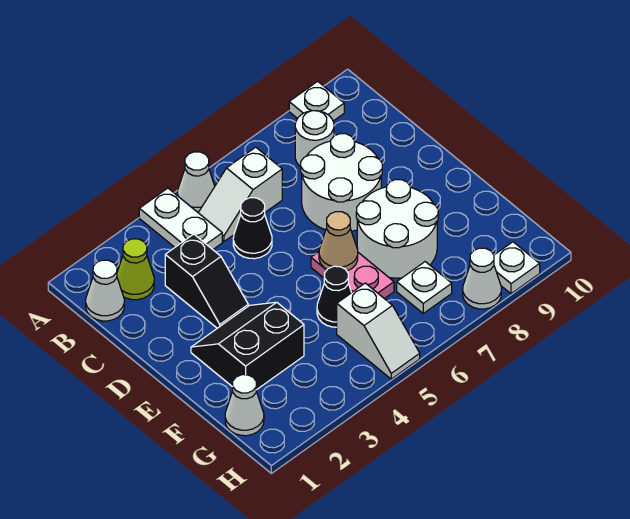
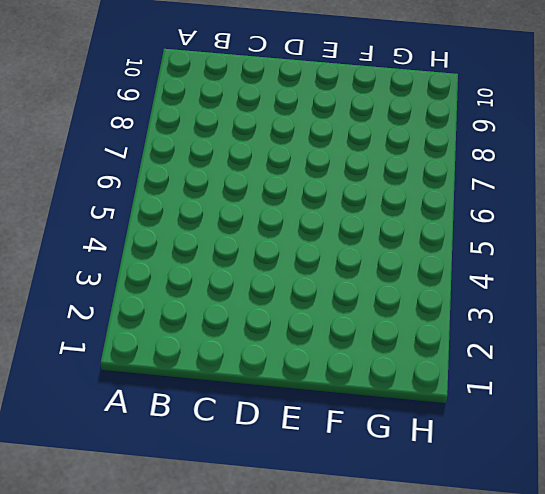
none -> white 1x2 plate [139,188,222,249]
none -> white 1x1 cone [178,152,215,212]
none -> white 1x1 plate [289,81,344,121]

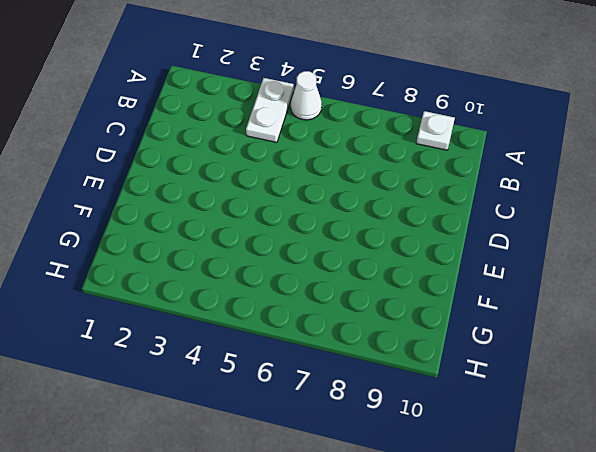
none -> white 1x1 cone [86,260,124,321]
none -> lime 1x1 cone [117,239,154,300]
none -> white 1x2 slope [198,147,282,242]

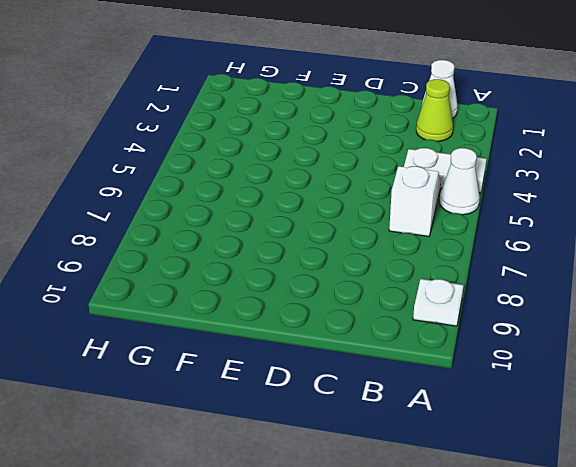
none -> white 1x1 round brick [295,111,334,167]
none -> black 1x2 slope [165,234,248,328]
none -> black 1x1 cone [233,198,272,259]

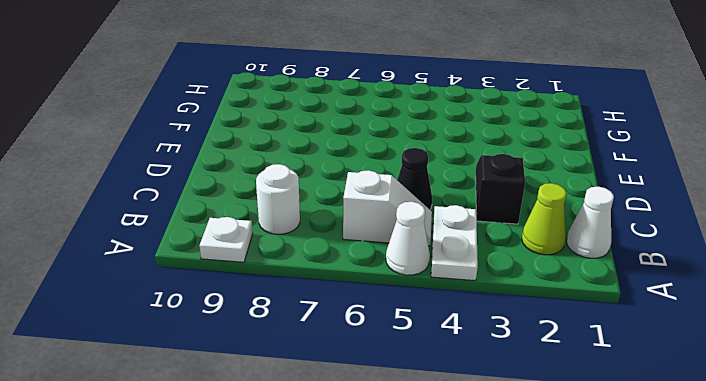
none -> white 2x2 round brick [301,134,382,231]
none -> black 2x2 slope [191,302,304,390]
none -> pink 1x2 plate [311,252,394,299]

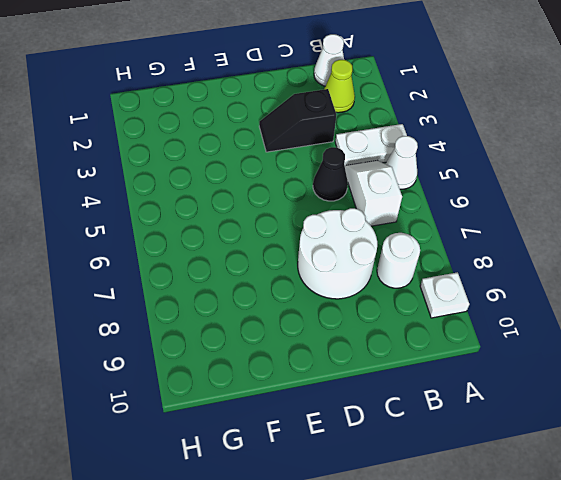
none -> black 2x2 slope [191,302,304,390]
none -> pink 1x2 plate [311,252,394,299]
none -> white 2x2 round brick [356,179,438,278]

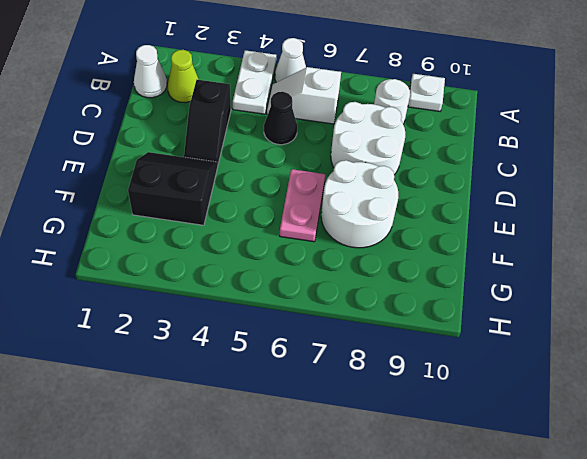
none -> black 1x1 cone [317,266,352,327]
none -> white 1x1 cone [225,375,264,436]
none -> white 1x2 slope [337,283,420,379]

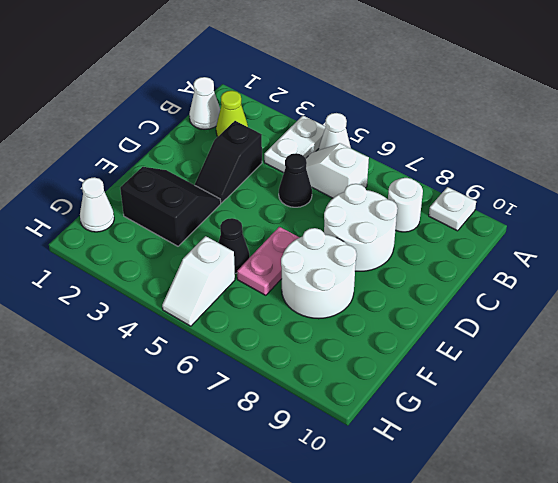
none -> white 1x1 plate [397,262,452,313]
none -> white 1x1 cone [463,248,501,309]
none -> white 1x1 plate [494,242,540,294]

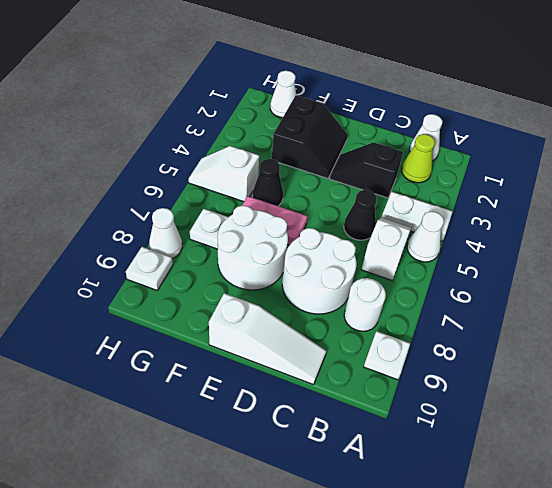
white 1x3 slope [209,293,326,384] -> none
none -> tan 1x1 cone [319,212,358,271]

